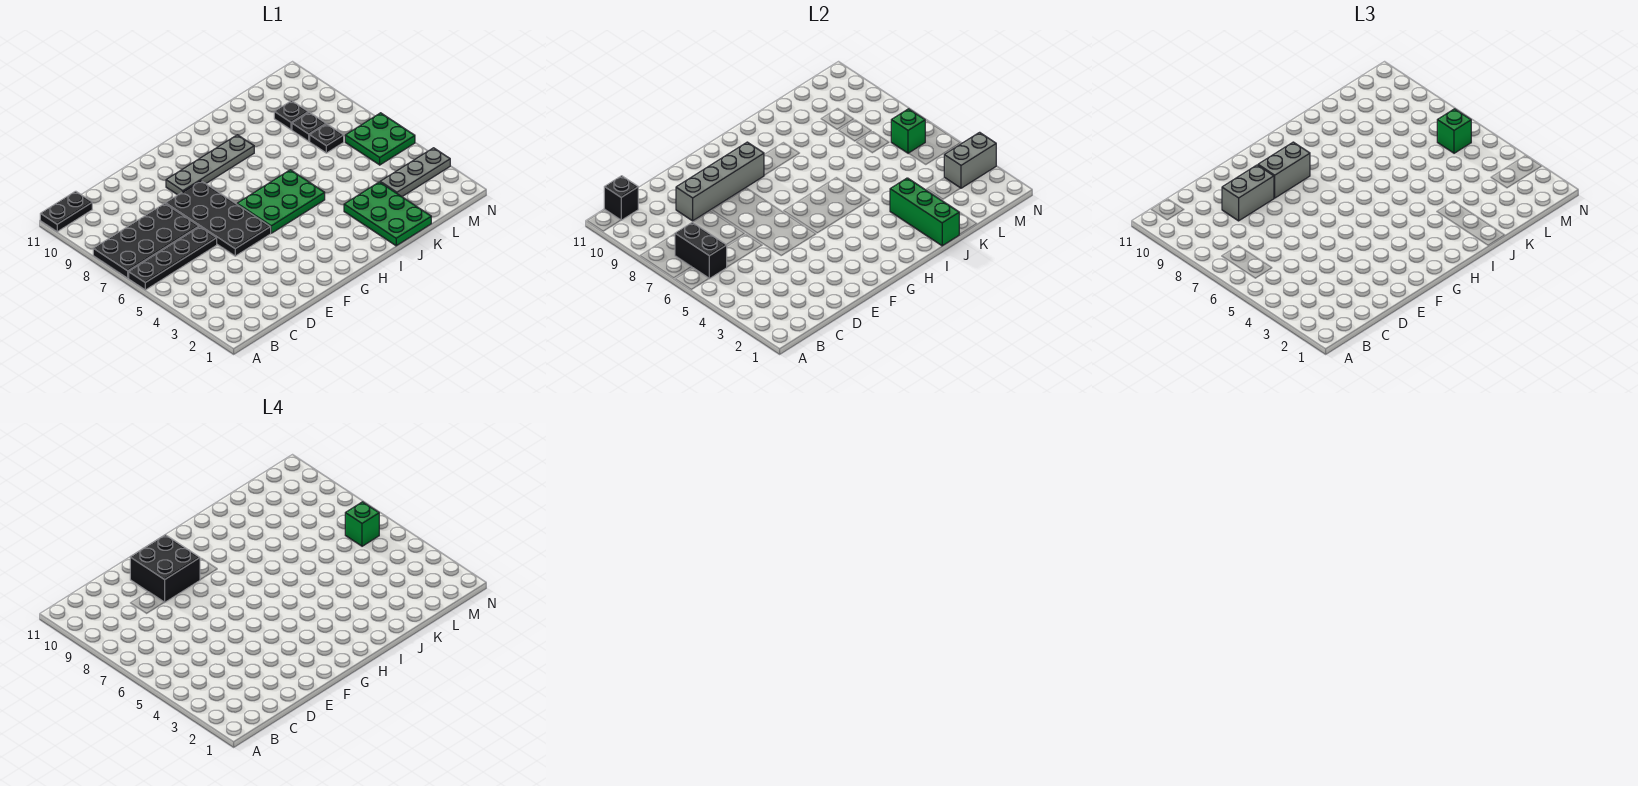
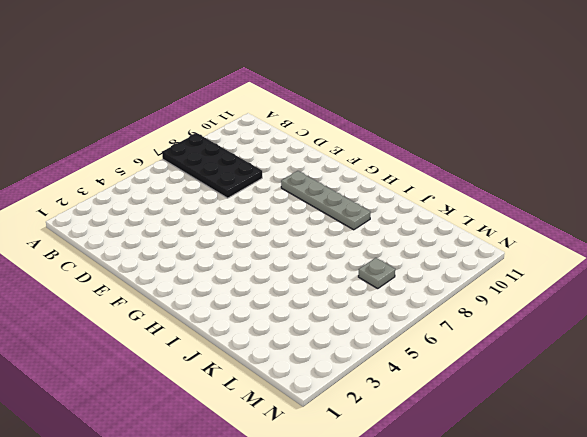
grey 1x1 plate [358,258,395,289] -> black 1x1 plate [310,124,344,153]
none -> black 1x4 plate [129,227,217,290]
none -> black 1x2 plate [40,191,92,232]
none -> black 2x4 plate [165,181,271,256]

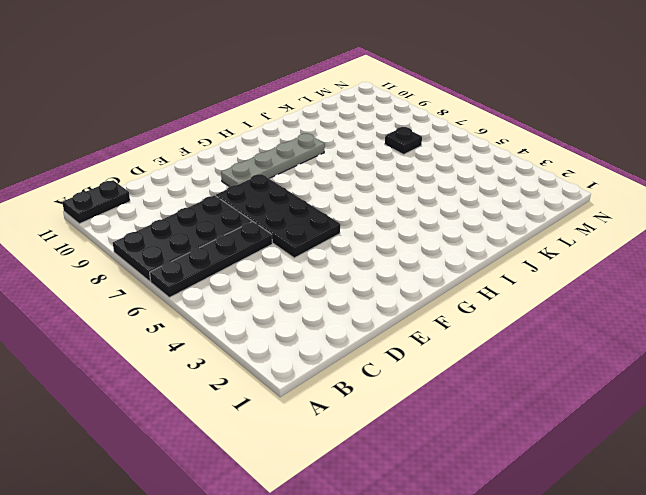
none -> green 2x3 plate [237,170,325,233]
none -> green 2x3 plate [344,182,431,246]
none -> grey 1x3 plate [380,148,450,197]

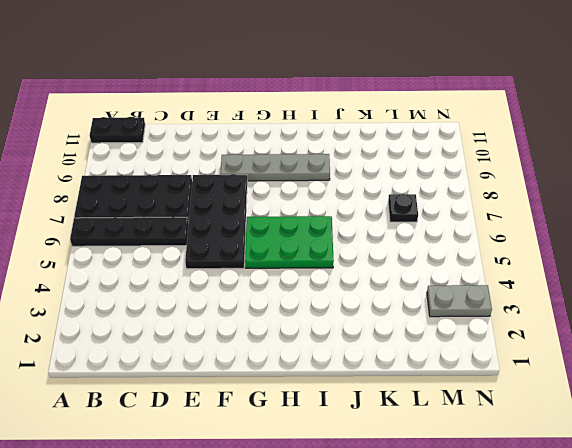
grey 1x2 plate [427,285,492,317] -> grey 1x3 plate [380,148,450,197]
none -> green 2x3 plate [344,182,431,246]
none -> black 1x1 plate [292,112,326,141]
none -> black 1x1 plate [274,101,308,130]

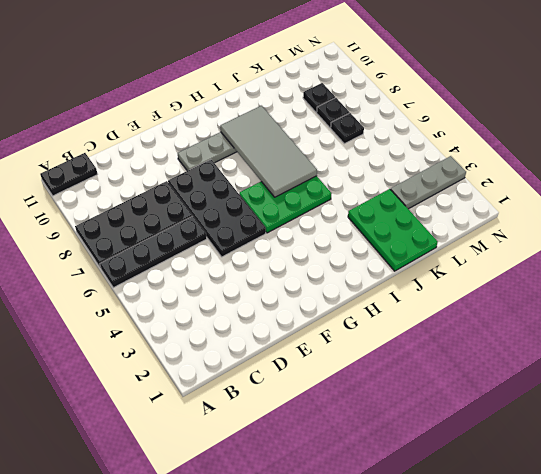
grey 2x4 tile [220,106,317,197] -> none
none -> green 2x2 plate [345,113,415,165]
none -> black 1x2 brick [675,222,727,279]
none -> black 1x1 brick [604,176,638,220]

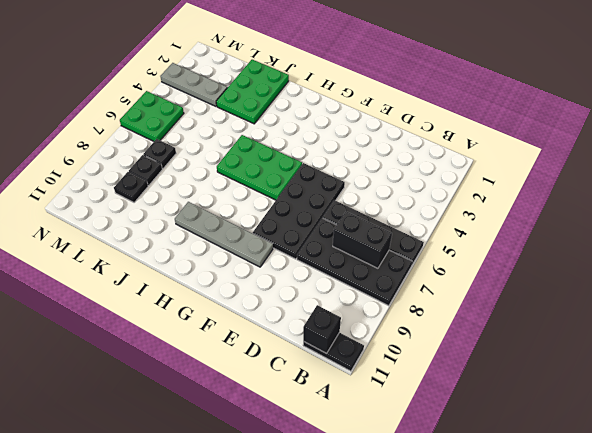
black 1x2 brick [333,211,392,268] -> black 1x2 brick turned to [675,222,727,279]
none -> grey 1x4 brick [676,142,764,221]
none -> green 1x3 brick [890,178,959,246]
none -> grey 1x2 brick [944,132,996,188]

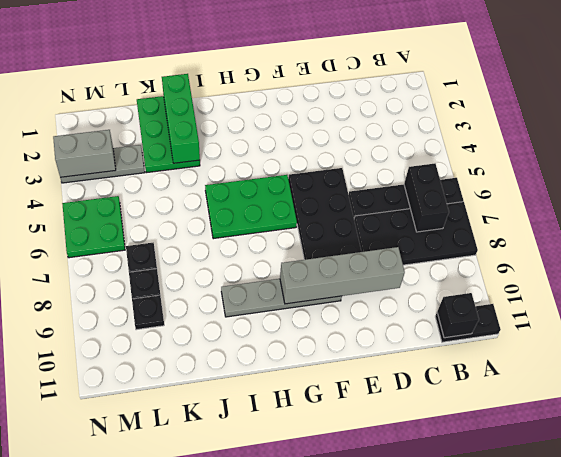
none -> green 1x1 brick [891,109,925,153]
none -> grey 1x2 brick [1222,165,1274,221]
none -> grey 1x2 brick [1258,142,1310,198]

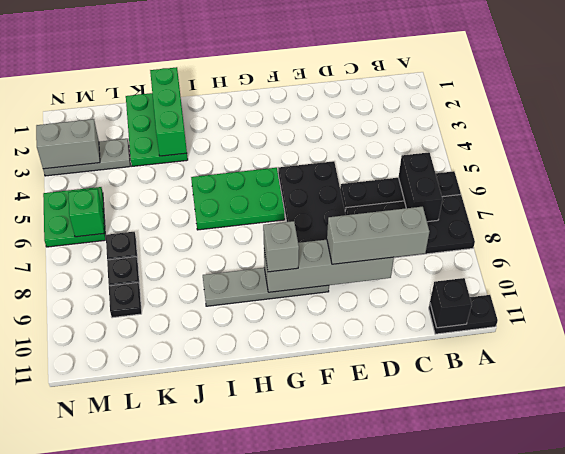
grey 1x3 brick [327,207,429,264] -> grey 1x2 brick [1222,165,1274,221]
grey 1x1 brick [263,221,299,272] -> grey 1x2 brick [1258,142,1310,198]
none -> green 1x1 brick [1437,109,1471,153]
none -> black 2x2 brick [130,535,200,602]
none -> green 1x1 brick [345,502,379,546]

